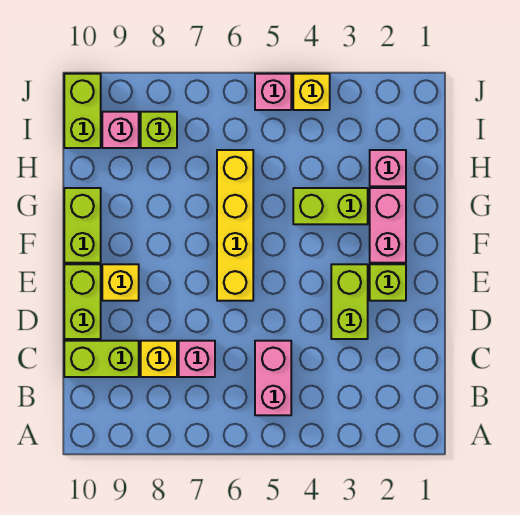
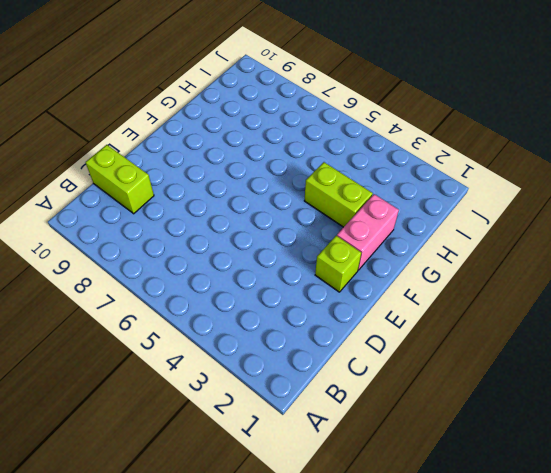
none -> pink 1x2 brick [255,341,291,415]
none -> pink 1x1 brick [179,341,215,377]
none -> yellow 1x1 brick [141,341,177,377]

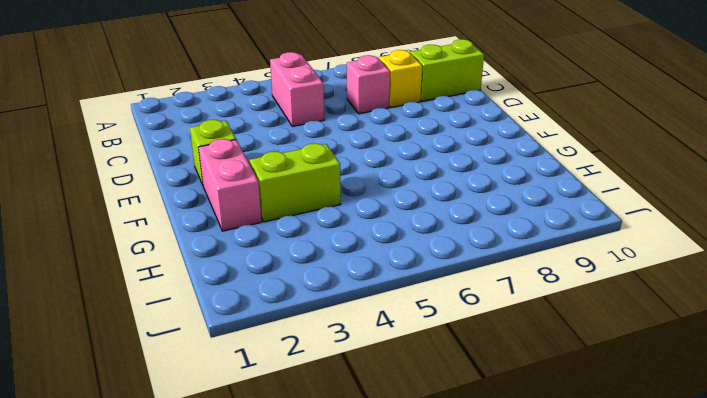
none -> lime 1x2 brick [331,264,368,339]
none -> lime 1x2 brick [64,264,101,339]
none -> yellow 1x4 brick [217,150,253,301]

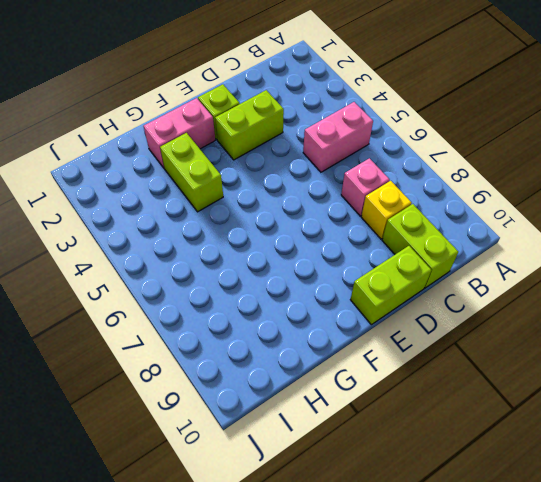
none -> yellow 1x4 brick [217,150,253,301]
none -> yellow 1x1 brick [102,264,139,301]
none -> lime 1x2 brick [64,188,101,263]

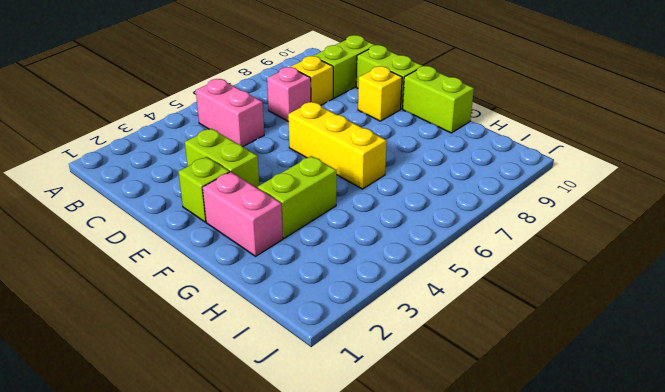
yellow 1x3 brick [288,102,387,189] -> yellow 1x4 brick [217,150,253,301]
none -> pink 1x1 brick [370,150,406,186]
none -> lime 1x1 brick [141,112,177,148]
none -> pink 1x1 brick [102,112,139,148]

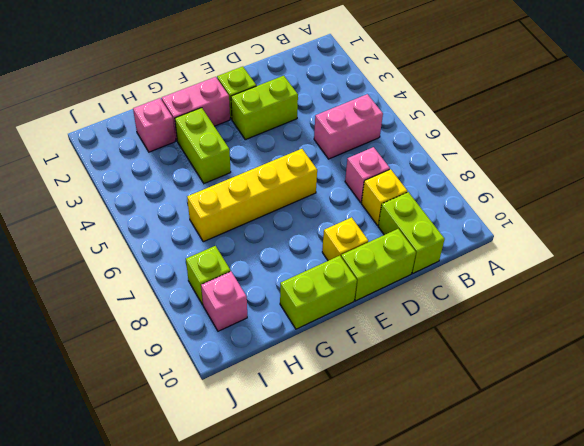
none -> lime 1x2 brick [64,74,101,148]
none -> yellow 1x1 brick [293,74,330,110]
none -> pink 1x1 brick [255,74,291,110]

